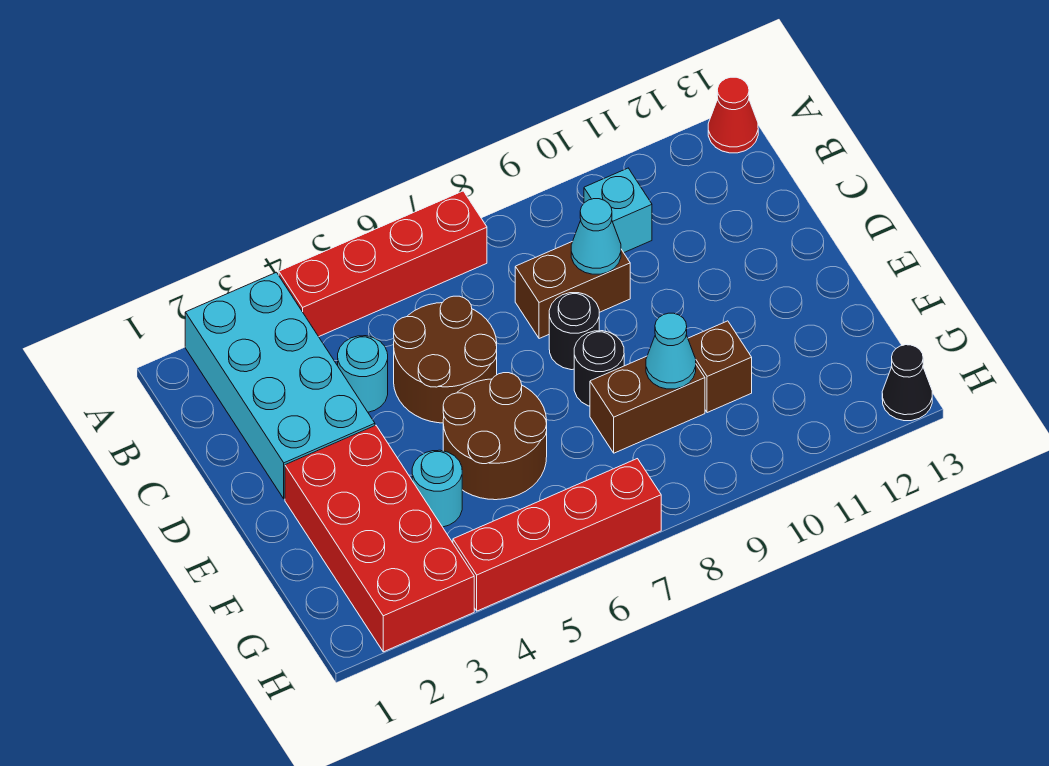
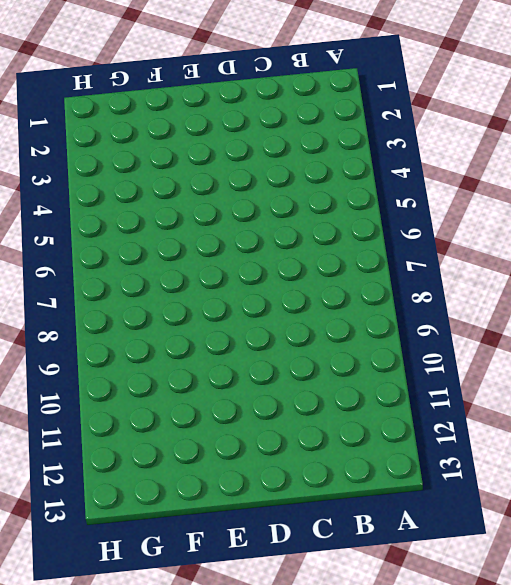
none -> cyan 2x4 brick [185,272,375,499]
none -> red 1x4 brick [279,191,487,337]
none -> red 1x1 cone [708,77,758,153]

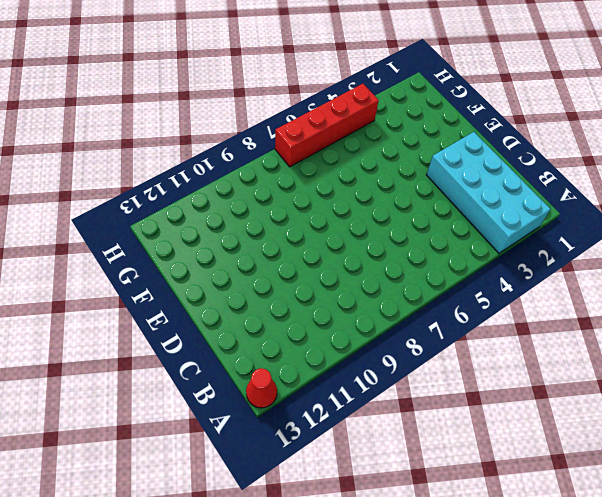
none -> red 1x4 brick [279,191,487,337]
none -> cyan 1x1 brick [584,168,652,253]
none -> cyan 1x1 round brick [338,336,388,412]

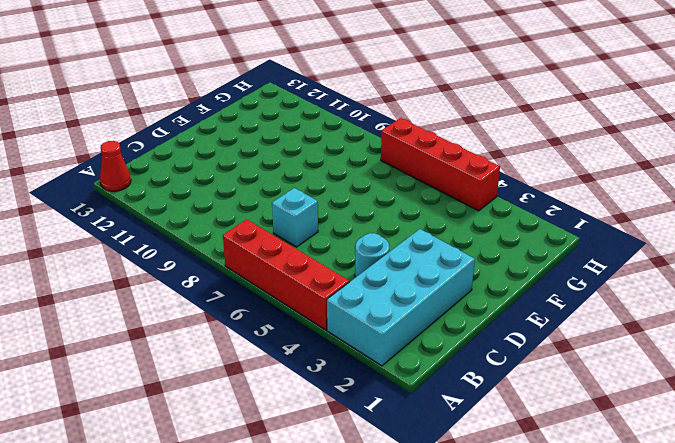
cyan 1x1 brick [272,188,318,247] -> cyan 1x1 brick moved to [584,168,652,253]
none -> brown 2x2 round brick [394,296,497,423]
none -> brown 1x2 brick [515,242,630,339]
none -> black 1x1 round brick [549,293,599,370]

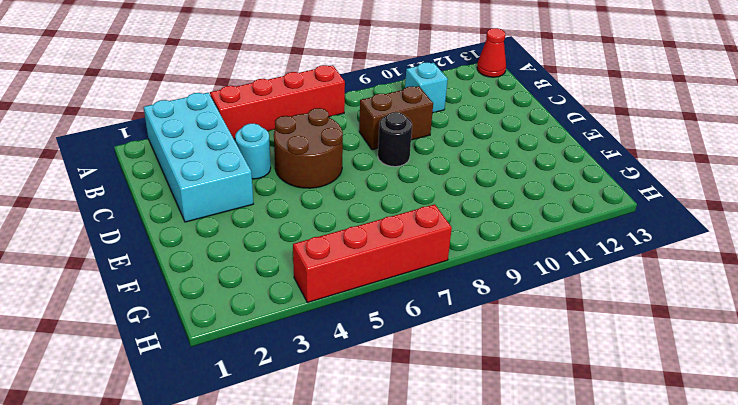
none -> red 2x4 brick [285,425,474,652]
none -> brown 2x2 round brick [443,373,547,500]
none -> black 1x1 round brick [574,331,624,406]

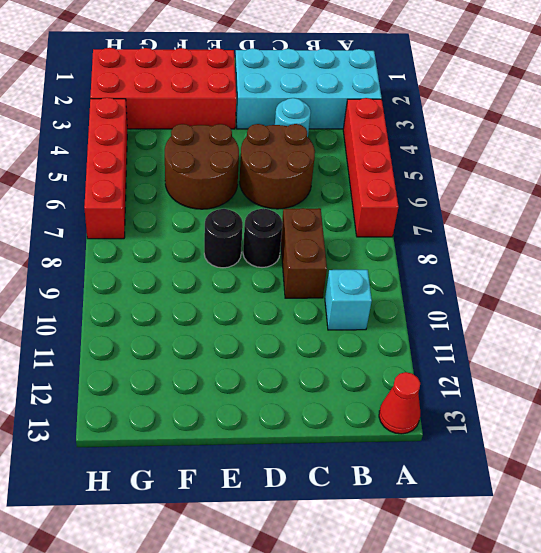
none -> cyan 1x1 round brick [412,450,462,527]
none -> brown 1x2 brick [590,356,705,453]
none -> brown 1x1 brick [688,321,752,413]

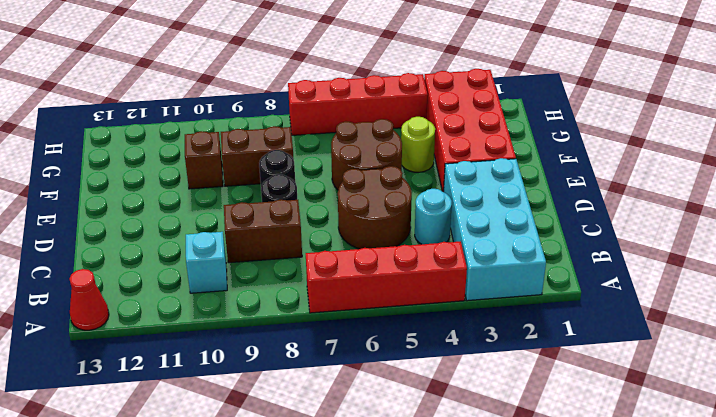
lime 1x1 round brick [401,117,435,172] -> cyan 1x1 round brick [412,450,462,527]
none -> black 1x1 cone [882,345,932,421]
none -> cyan 1x1 cone [571,199,621,274]
none -> cyan 1x1 cone [646,313,696,389]

